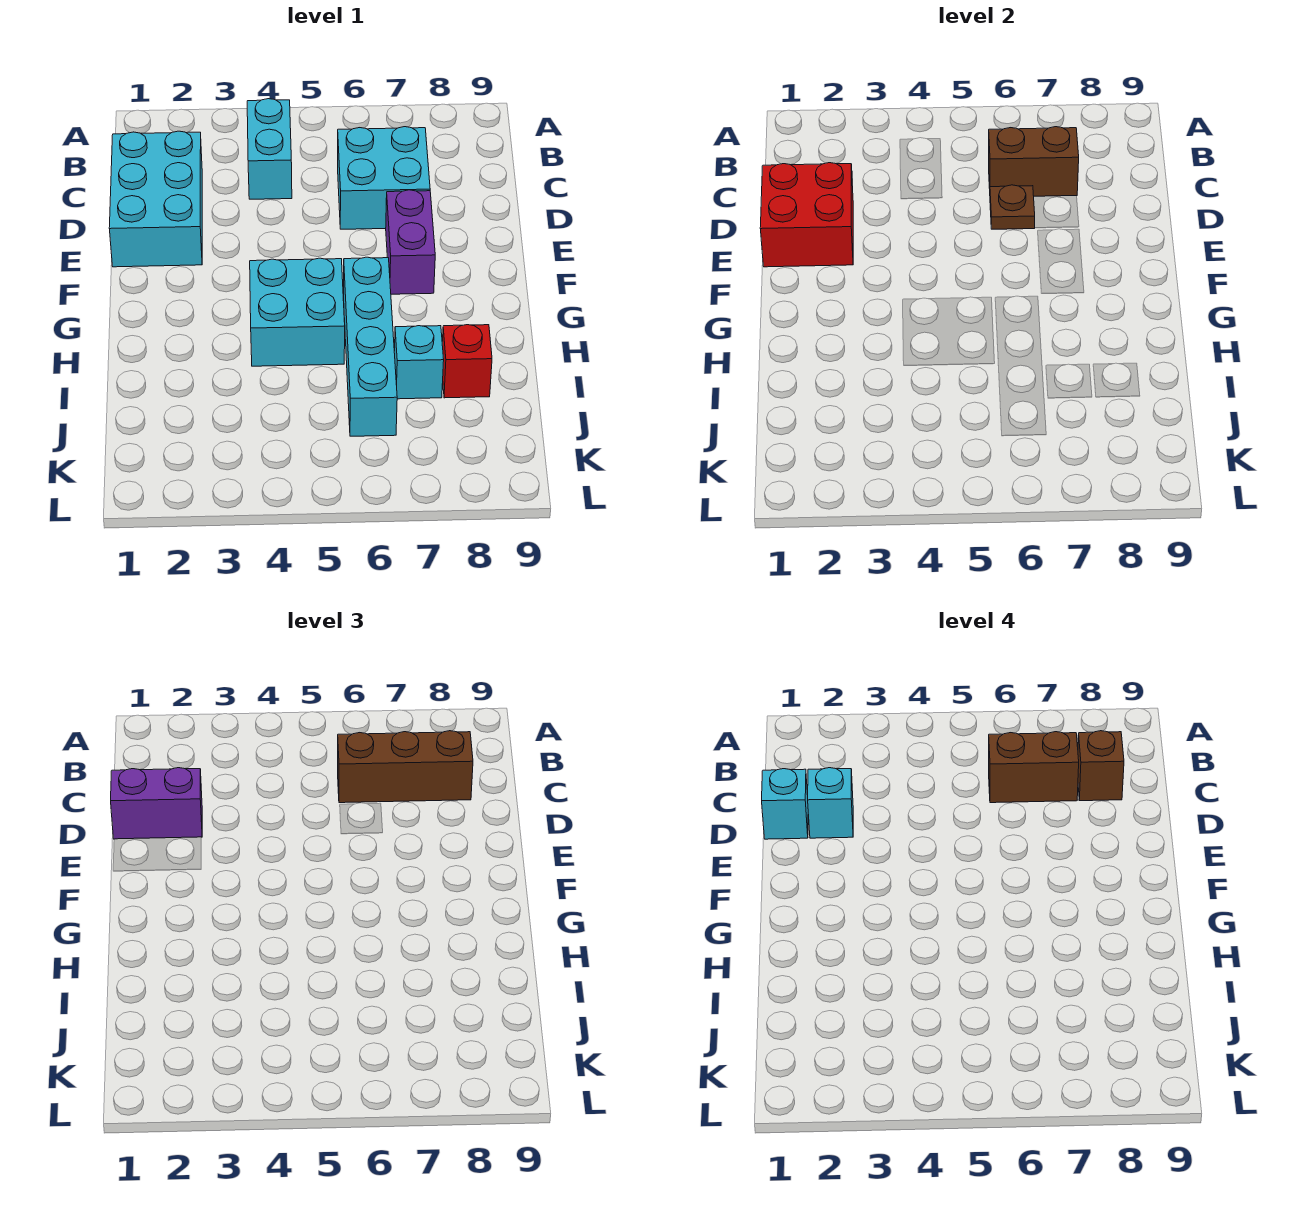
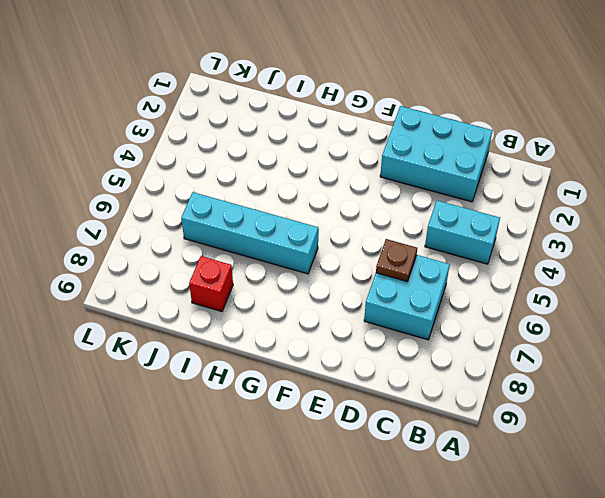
none -> purple 1x2 brick [386,190,435,294]
none -> cyan 2x2 brick [250,258,345,366]
none -> cyan 1x1 brick [394,326,444,399]

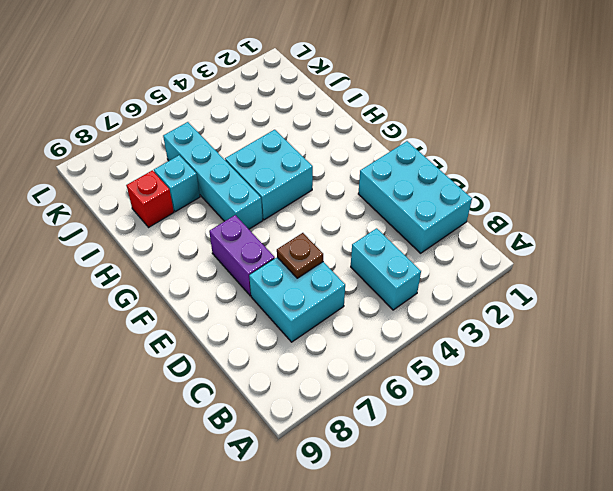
none -> brown 1x2 brick [989,127,1079,196]
none -> red 2x2 brick [760,163,853,267]
none -> brown 1x3 brick [338,731,473,803]

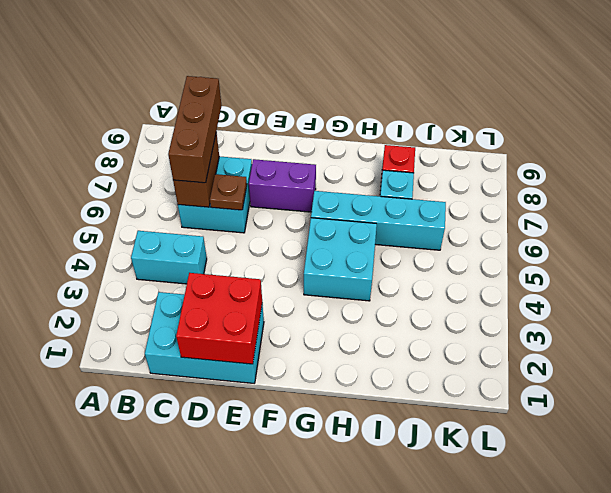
none -> purple 1x2 brick [111,768,202,839]
none -> brown 1x2 brick [989,732,1079,803]
none -> brown 1x1 brick [1078,731,1124,801]

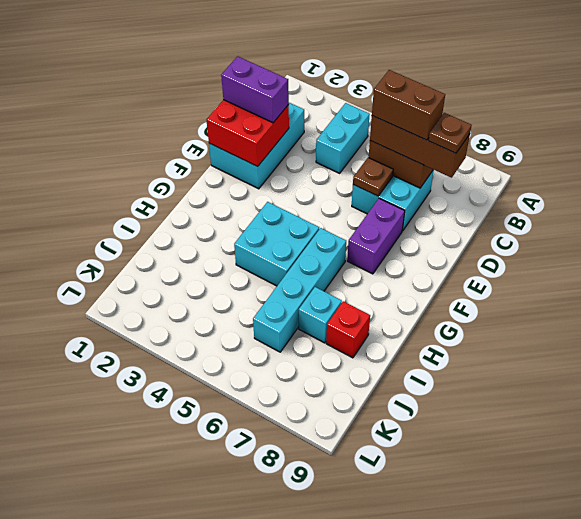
brown 1x1 plate [428,113,472,153] -> brown 1x1 brick [1078,731,1124,801]
none -> cyan 1x1 brick [762,769,808,839]
none -> cyan 1x1 brick [808,768,853,838]

